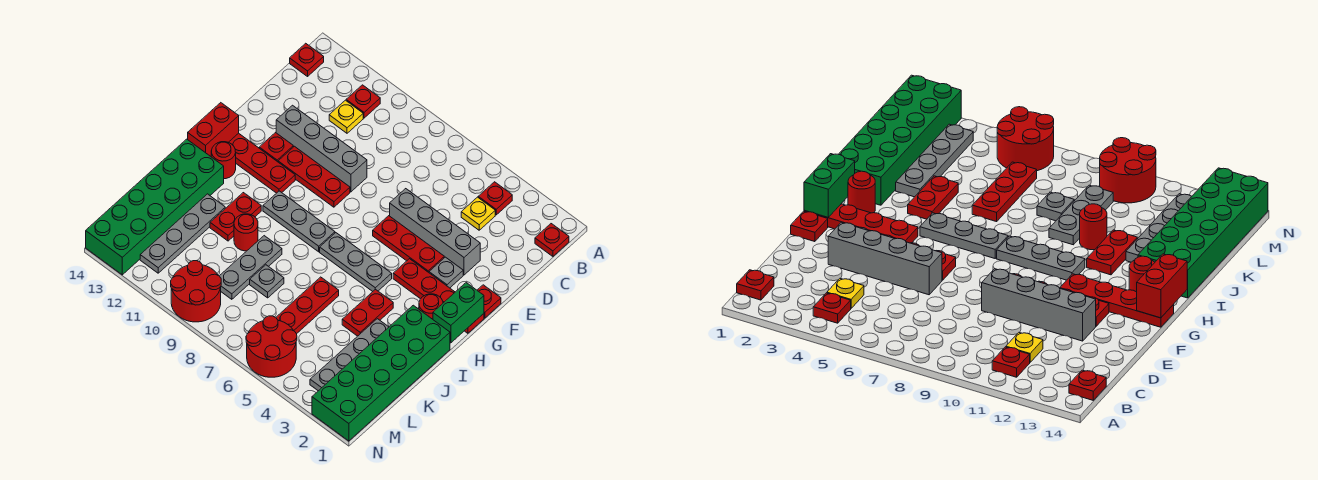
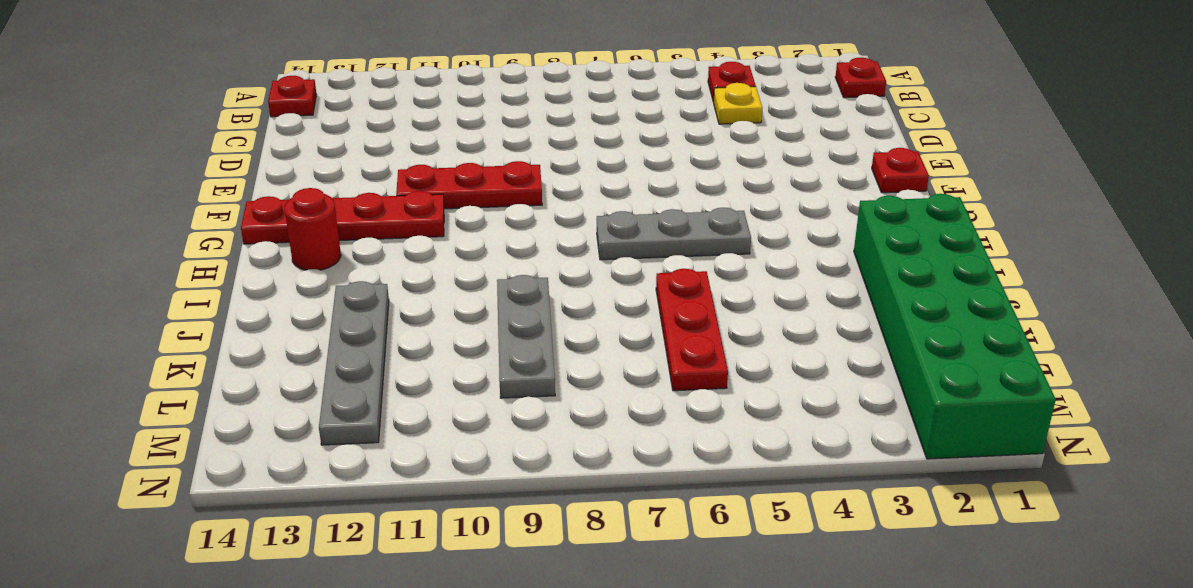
none -> red 1x1 plate [346,85,380,118]
none -> yellow 1x1 plate [329,100,363,133]
none -> grey 1x4 brick [390,189,480,275]
none -> grey 1x4 brick [276,105,367,192]

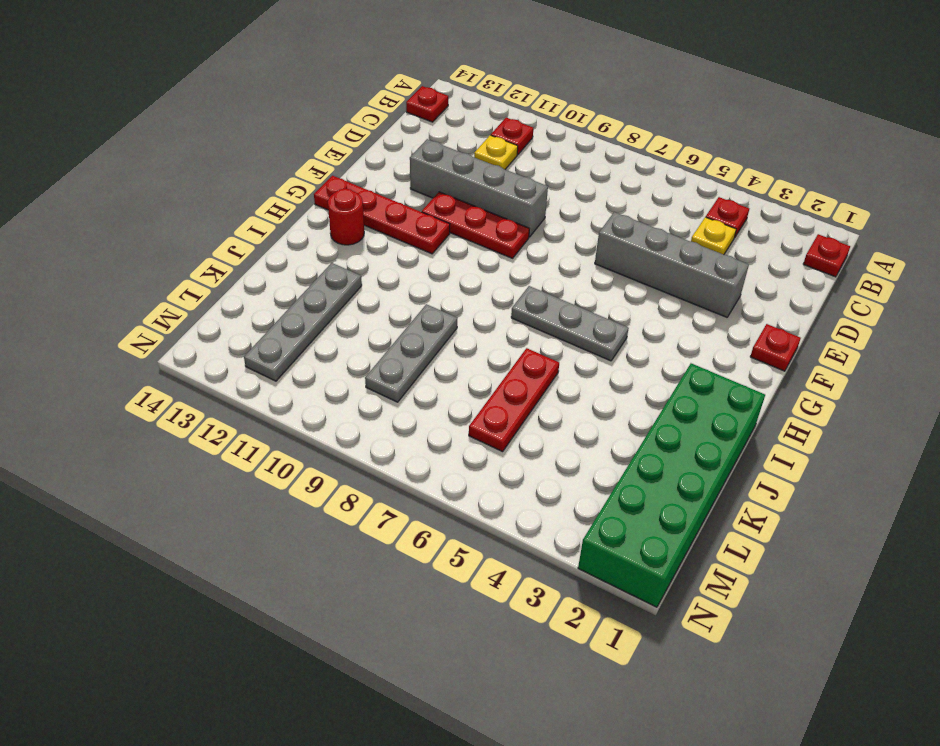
none -> grey 1x1 plate [429,257,463,288]
none -> red 1x3 plate [373,216,444,272]
none -> red 1x1 plate [259,133,293,162]
none -> red 1x4 plate [393,259,484,333]

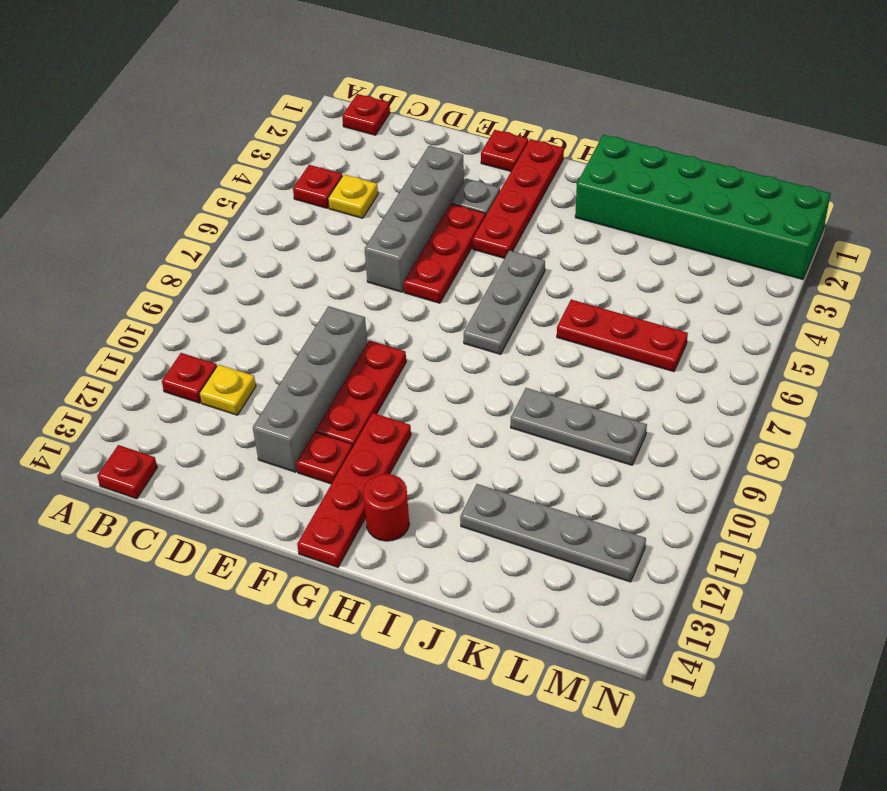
none -> red 1x1 round brick [419,294,443,319]
none -> grey 1x3 plate [263,191,335,252]
none -> red 1x2 plate [342,289,393,336]
none -> red 1x2 plate [210,193,261,241]

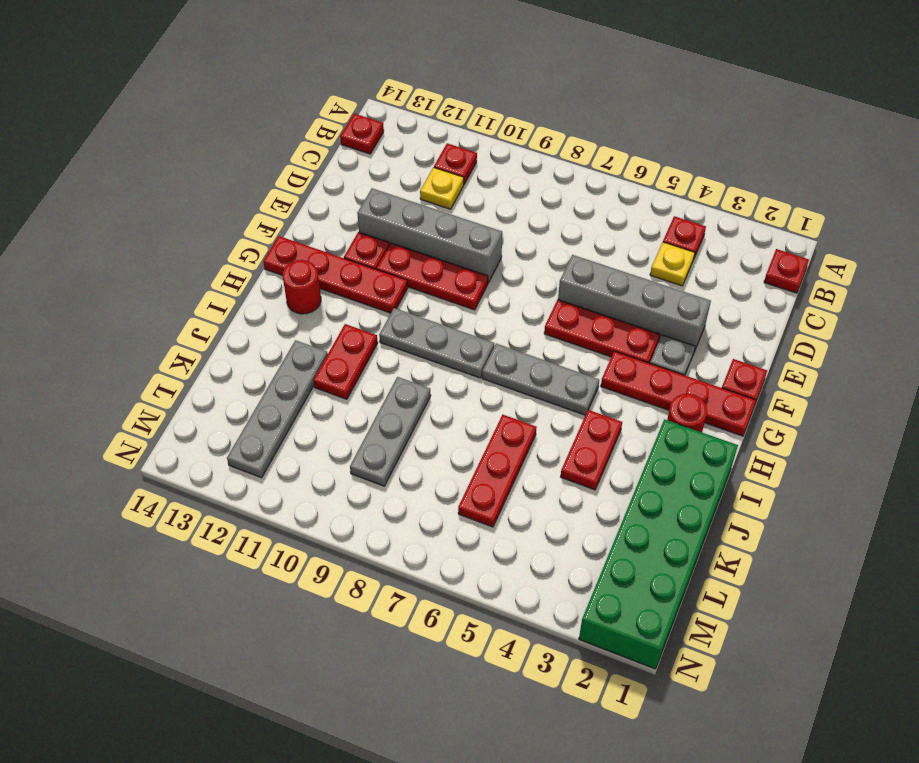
none -> green 2x6 brick [86,139,224,275]
none -> grey 1x4 plate [310,319,389,391]
none -> red 1x1 round brick [234,214,258,251]
none -> grey 1x1 plate [250,265,284,298]

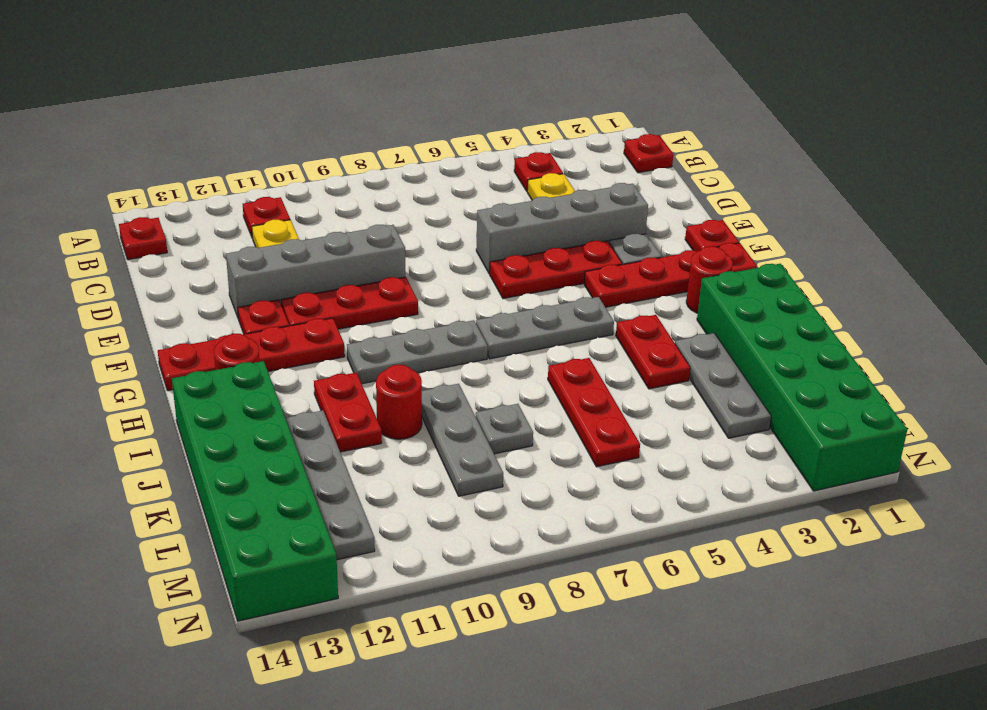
grey 1x3 plate [675,333,771,438] -> grey 1x4 plate [310,319,389,391]
none -> red 2x2 round brick [246,316,297,377]
none -> red 2x2 round brick [171,261,221,322]
none -> green 1x2 brick [433,283,484,343]
none -> red 1x2 brick [188,103,239,156]

